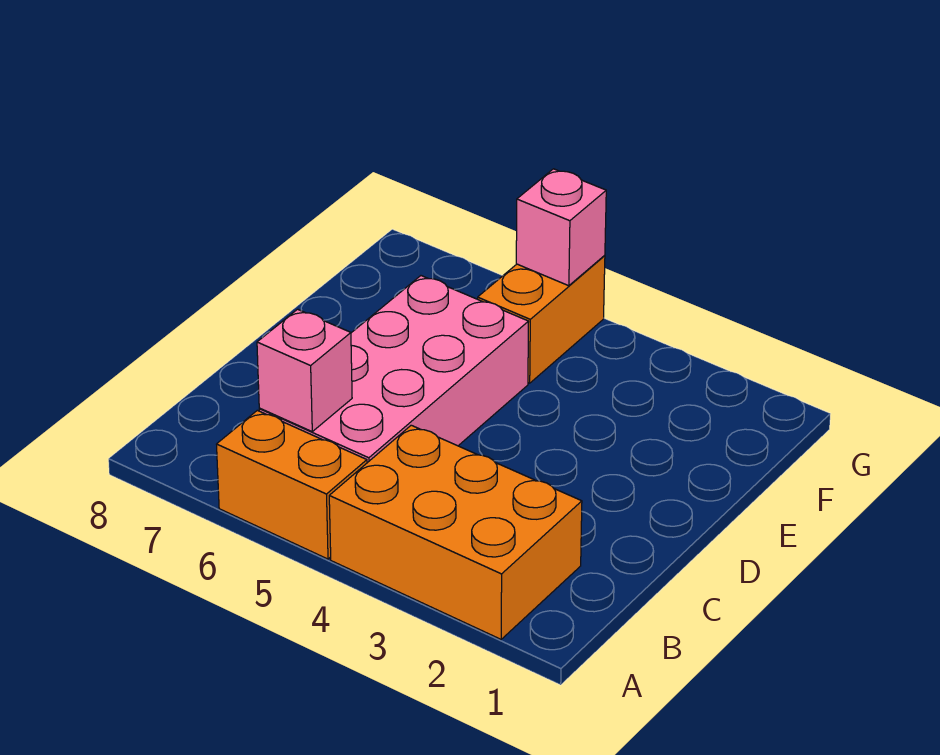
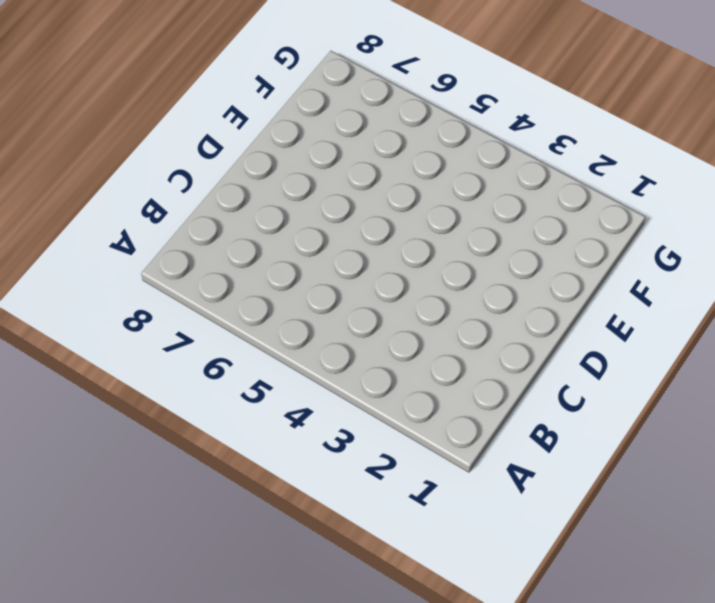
none -> orange 2x3 brick [329,425,582,639]
none -> orange 1x2 brick [217,410,367,559]

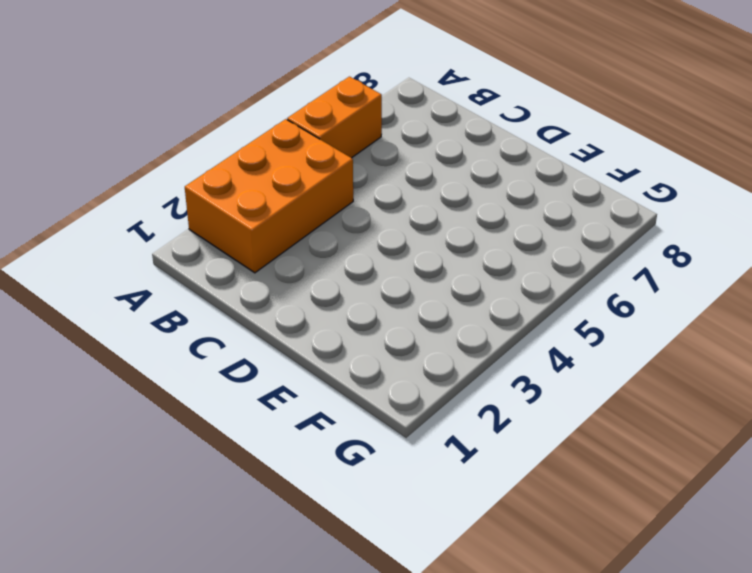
none -> pink 2x4 brick [259,276,529,463]
none -> orange 1x2 brick [478,255,605,383]

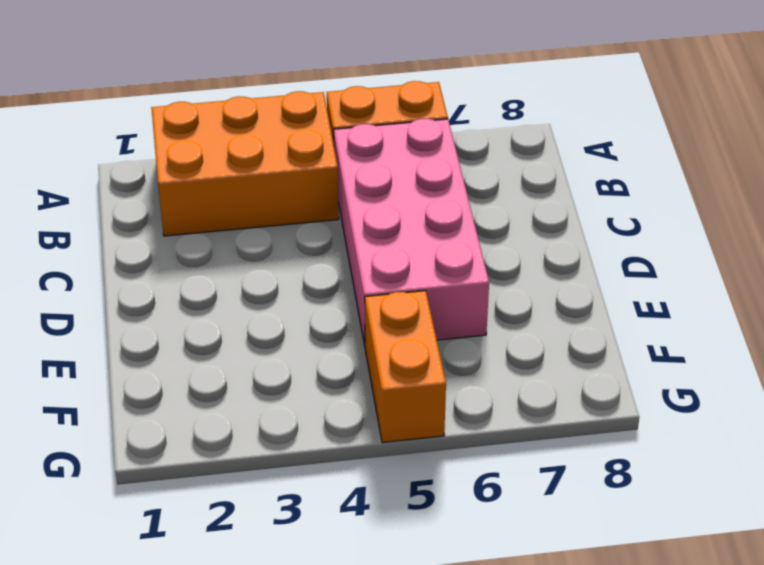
none -> pink 1x1 brick [257,309,352,431]
none -> pink 1x1 brick [516,169,606,286]

